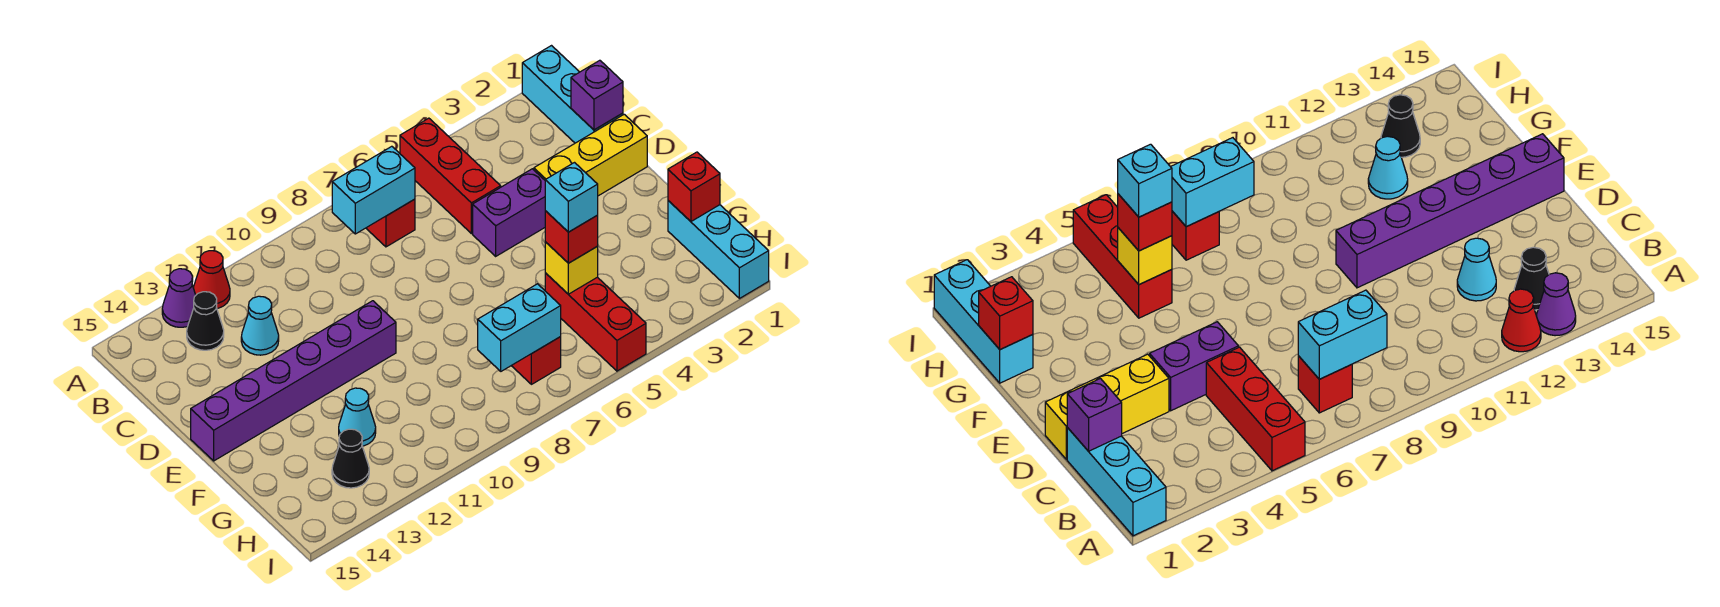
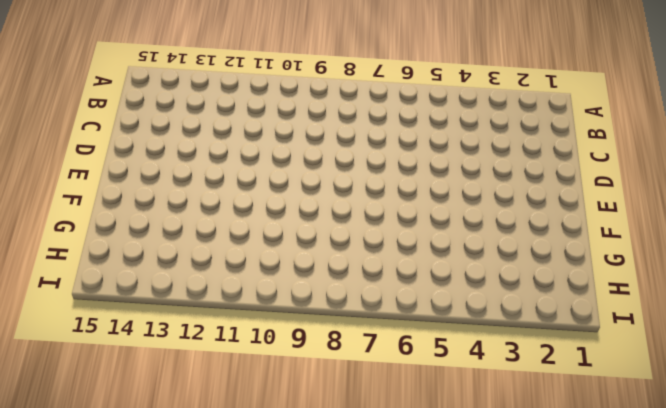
none -> cyan 1x3 brick [522,46,623,143]
none -> red 1x3 brick [400,118,501,234]
none -> red 1x1 cone [193,251,230,309]

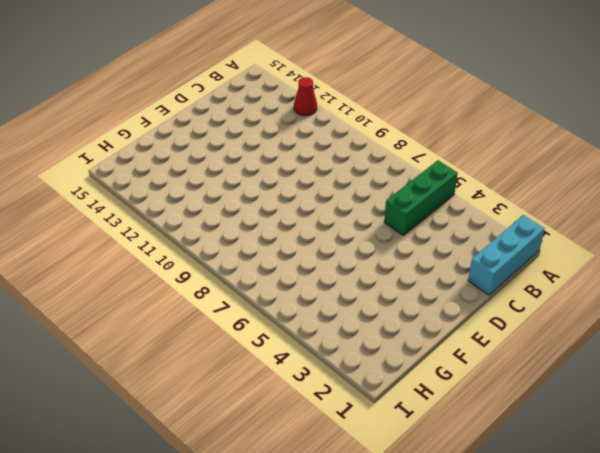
green 1x3 brick [384,160,458,235] -> red 1x3 brick [400,118,501,234]
none -> purple 1x1 cone [162,269,196,327]
none -> red 1x1 brick [366,199,415,247]
none -> black 1x1 cone [187,292,224,350]

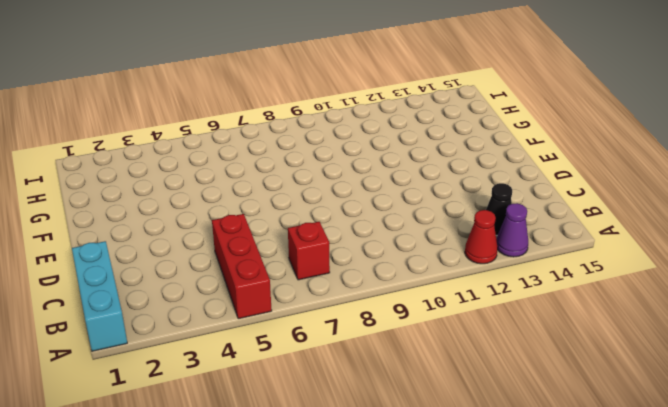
none -> cyan 1x1 cone [241,296,279,355]
none -> yellow 1x3 brick [534,114,647,196]
none -> purple 1x2 brick [473,169,545,256]

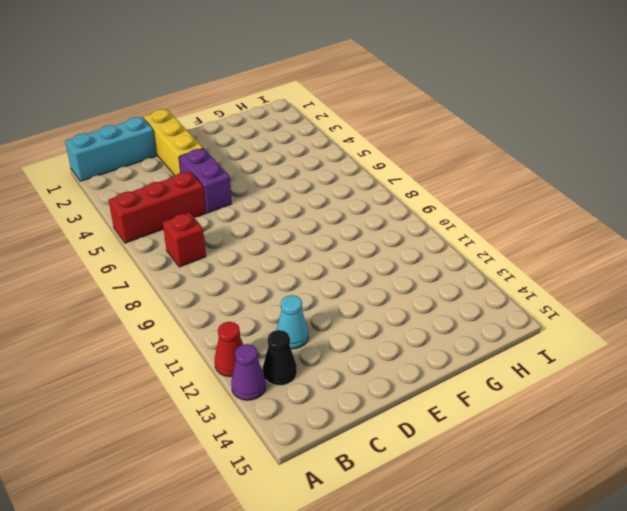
none -> purple 1x6 brick [191,301,396,461]
none -> cyan 1x3 brick [668,201,769,298]
none -> red 1x3 brick [545,273,646,371]

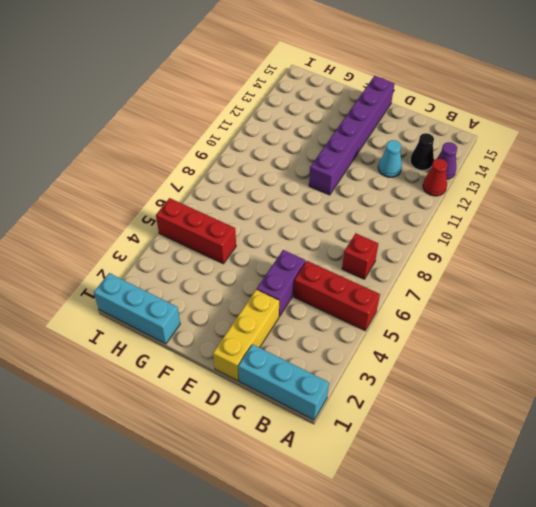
none -> cyan 1x1 cone [339,388,376,446]
none -> red 1x1 brick [511,337,561,384]
none -> black 1x1 cone [332,429,369,488]

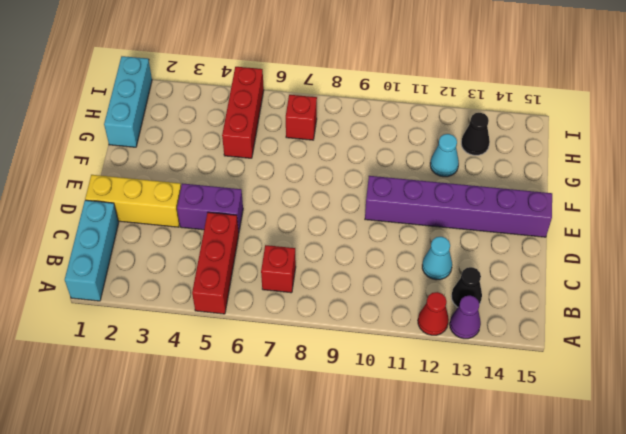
none -> cyan 1x2 brick [332,146,415,234]
none -> purple 1x1 brick [571,60,623,130]
none -> red 1x1 brick [668,152,720,221]

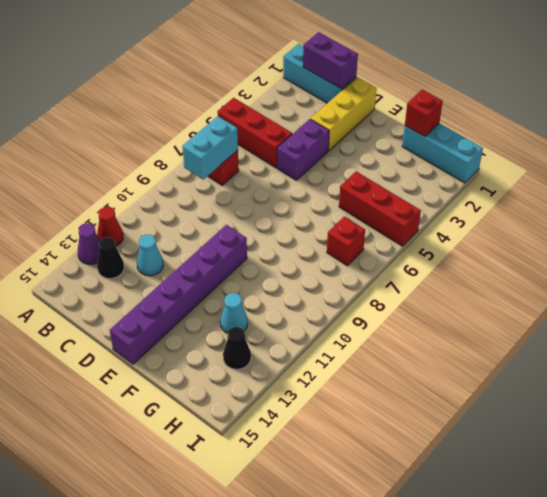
purple 1x2 brick [303,32,358,89] -> purple 1x1 brick [571,60,623,130]
none -> yellow 1x1 brick [545,242,598,294]
none -> cyan 1x2 brick [478,284,561,371]
none -> red 1x1 brick [545,211,598,263]

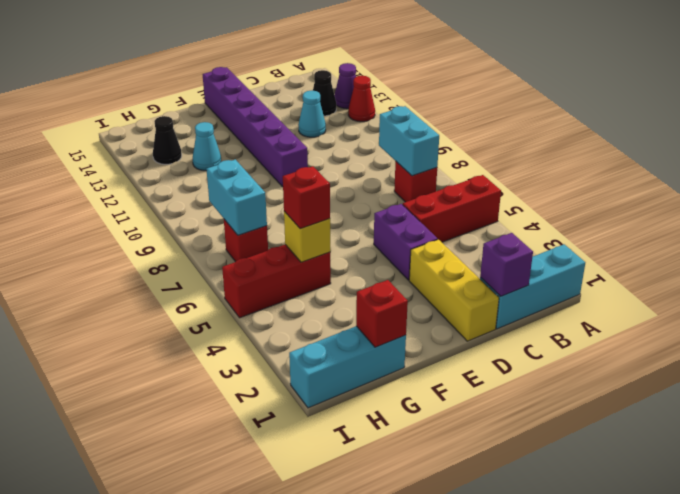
none -> cyan 1x1 brick [545,163,598,232]

